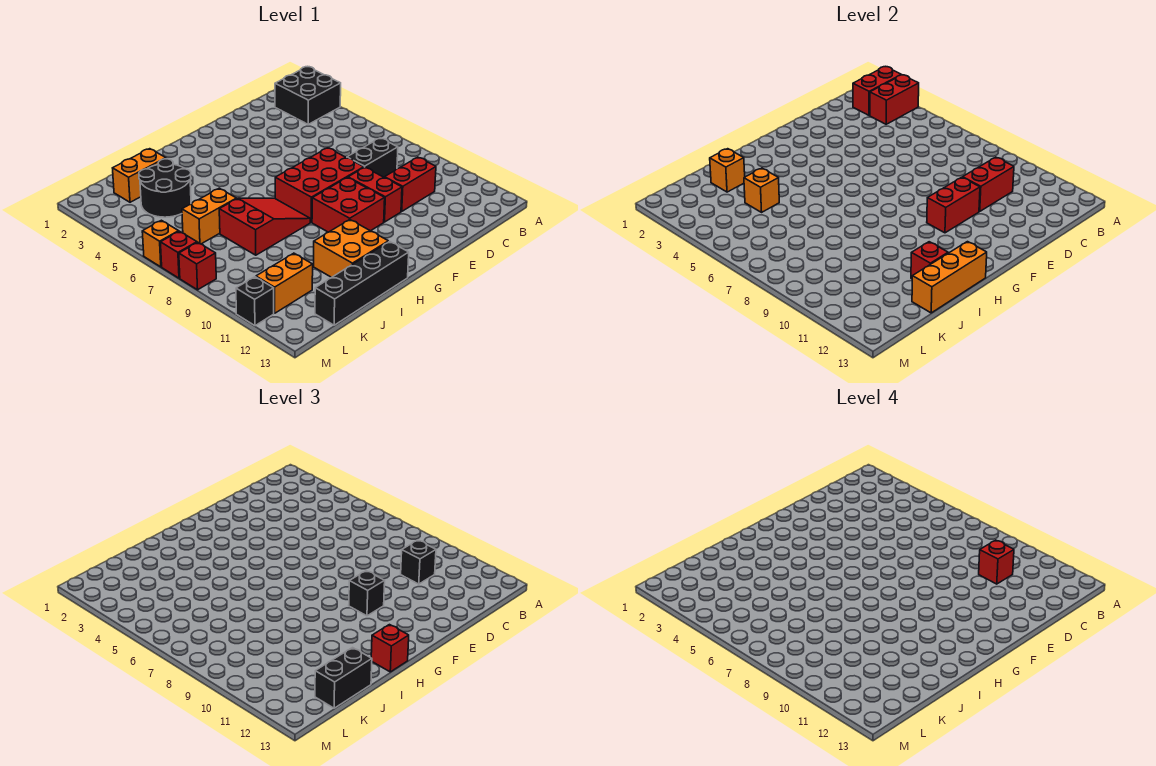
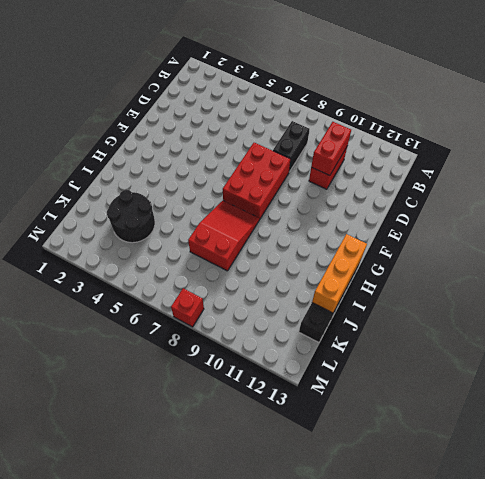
none -> black 2x2 brick [275,67,341,124]
none -> red 1x2 brick [348,167,402,222]
none -> red 2x2 brick [312,178,385,232]
none -> orange 2x2 brick [314,220,388,277]

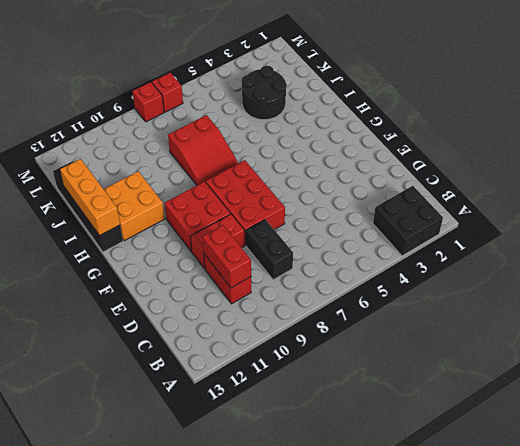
none -> orange 1x2 brick [113,149,166,202]
none -> orange 1x2 brick [182,188,236,244]
none -> orange 1x2 brick [256,253,313,313]
none -> orange 1x1 brick [142,220,179,267]

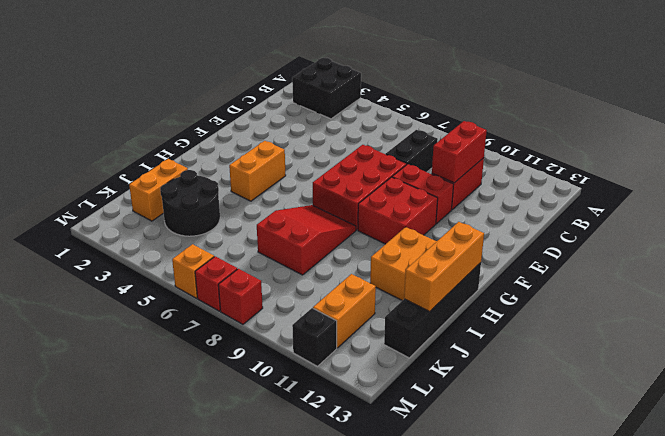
orange 1x2 brick [229,141,286,201] -> orange 1x2 brick moved to [182,188,236,244]
none -> red 1x2 brick [853,67,901,115]
none -> red 1x2 brick [870,75,919,124]
none -> red 1x2 brick [927,177,980,233]
none -> red 1x1 brick [911,242,948,279]

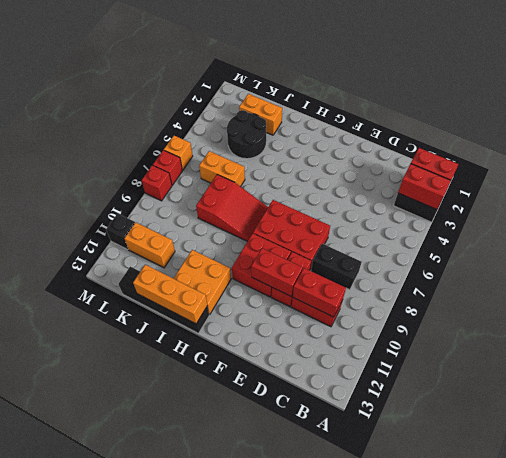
none -> red 1x1 brick [911,242,948,279]
none -> orange 1x1 brick [710,149,745,192]
none -> orange 1x1 brick [744,168,779,212]
none -> black 1x1 brick [401,540,436,584]

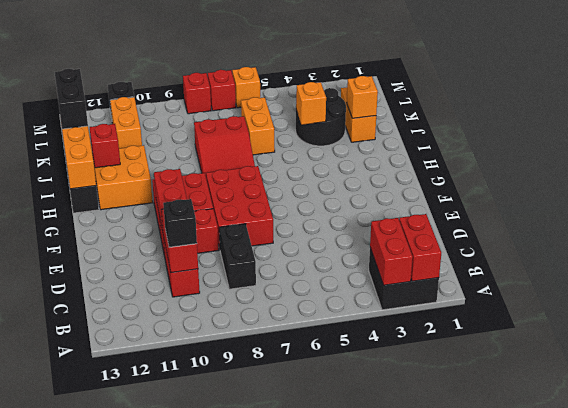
none -> black 1x1 brick [349,571,385,616]
none -> red 1x1 brick [371,625,409,672]
none -> red 1x1 brick [979,540,1014,584]

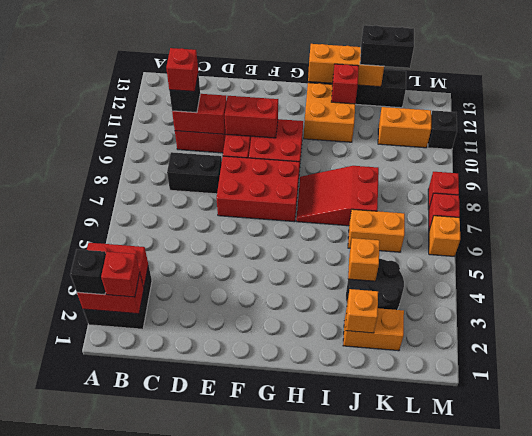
black 1x1 brick [70,249,106,295] -> black 1x1 brick moved to [349,571,385,616]
red 1x1 brick [101,252,140,297] -> red 1x1 brick moved to [371,625,409,672]

